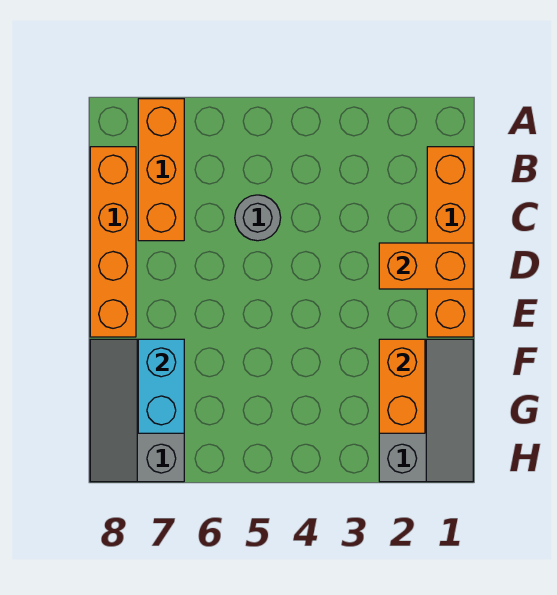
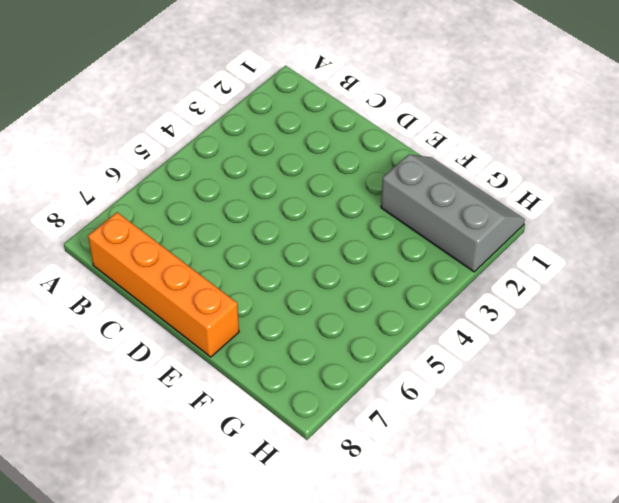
none -> orange 1x3 brick [138,99,184,241]
none -> orange 1x4 brick [427,147,473,337]

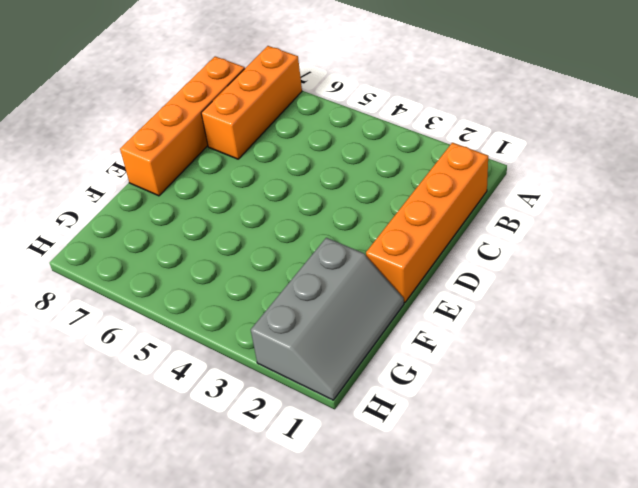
none -> grey 1x1 round brick [235,195,281,241]
none -> grey 2x3 slope [90,339,184,482]

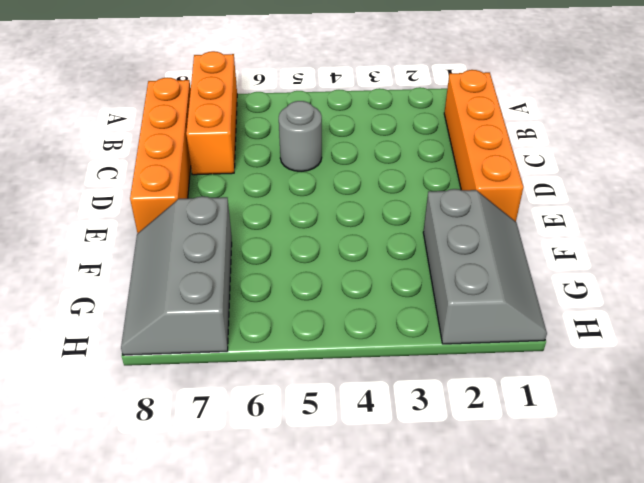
none -> orange 1x2 brick [379,243,473,289]
none -> orange 1x2 brick [379,339,425,433]

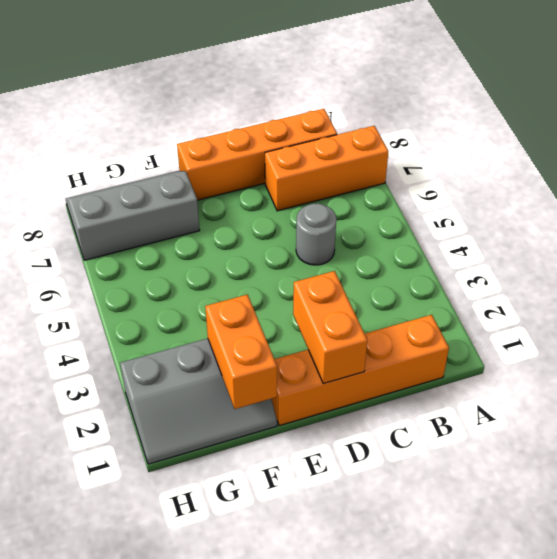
orange 1x2 brick [205,295,277,409] -> orange 1x2 brick turned to [379,339,425,433]
none -> cyan 1x2 brick [138,339,184,433]

